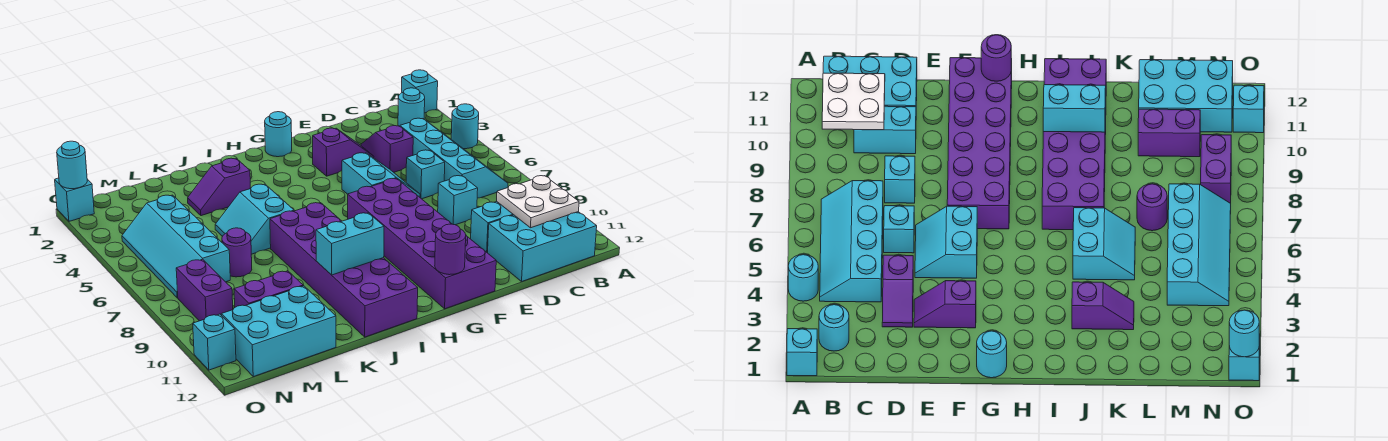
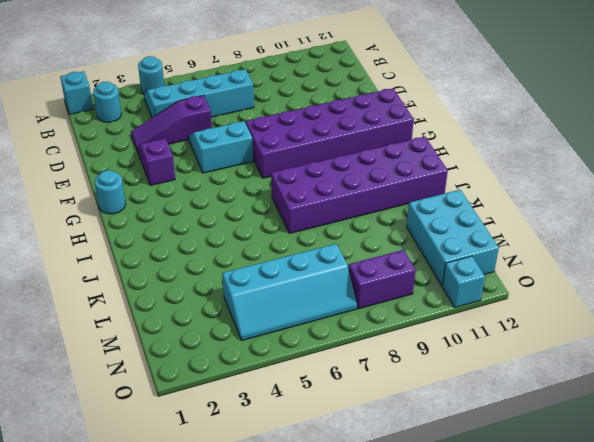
purple 1x3 slope [131,95,212,149] -> purple 1x2 slope [361,126,413,172]
none -> cyan 2x3 brick [488,212,597,281]
none -> cyan 1x2 brick [471,201,513,253]
none -> cyan 1x1 brick [406,150,445,199]

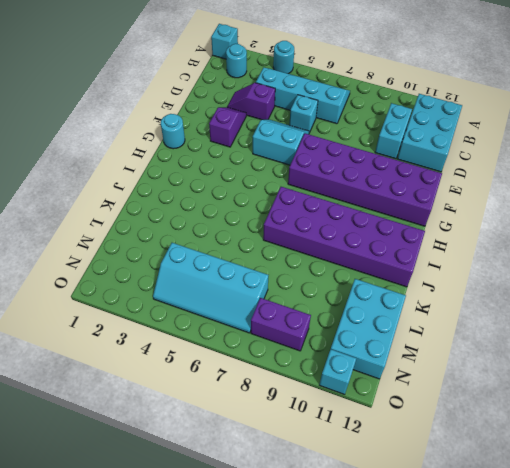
none -> cyan 1x1 brick [438,176,478,225]
none -> purple 1x2 slope [188,158,250,216]
none -> cyan 2x2 slope [215,184,294,254]

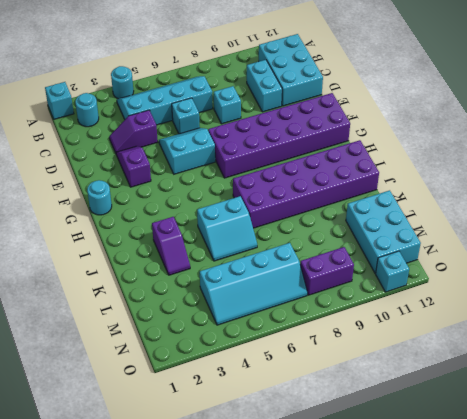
none -> purple 1x1 round brick [222,228,252,277]
none -> purple 1x2 brick [234,271,303,307]
none -> cyan 1x1 brick [55,178,94,221]

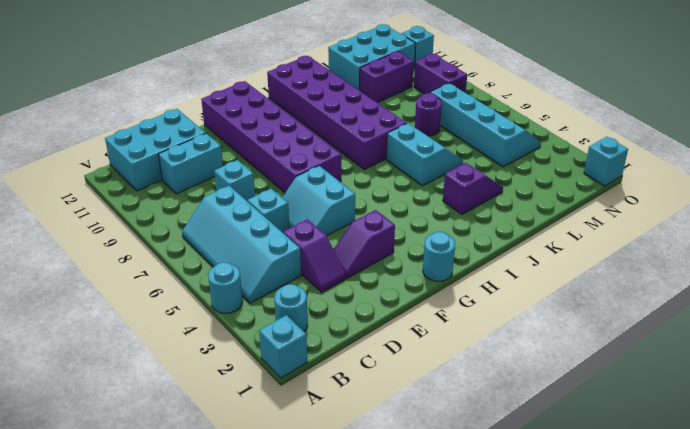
none -> white 2x2 plate [497,176,579,228]
none -> purple 1x1 round brick [435,224,466,275]
none -> cyan 1x2 brick [316,213,384,275]

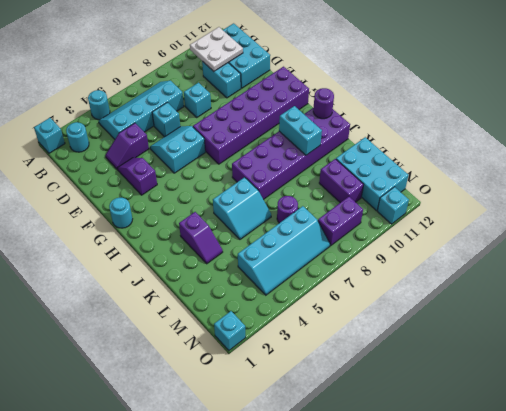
purple 1x1 round brick [313,88,334,119] -> purple 1x1 round brick moved to [435,224,466,275]
none -> cyan 1x1 round brick [57,141,87,189]

